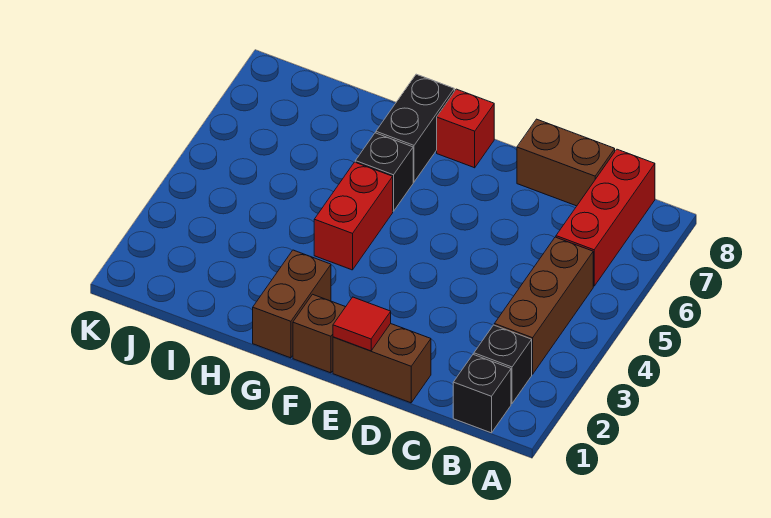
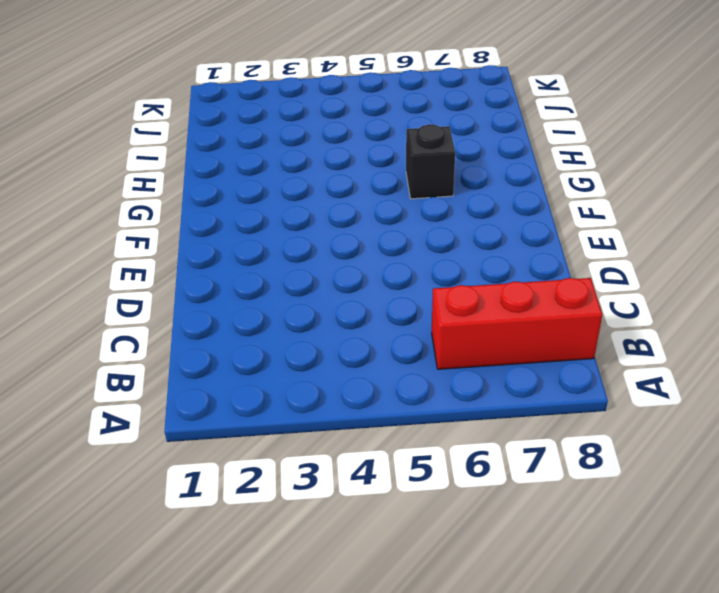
none -> black 1x1 brick [453,354,511,433]
none -> black 1x1 brick [474,325,532,403]
none -> brown 1x3 brick [494,237,593,374]

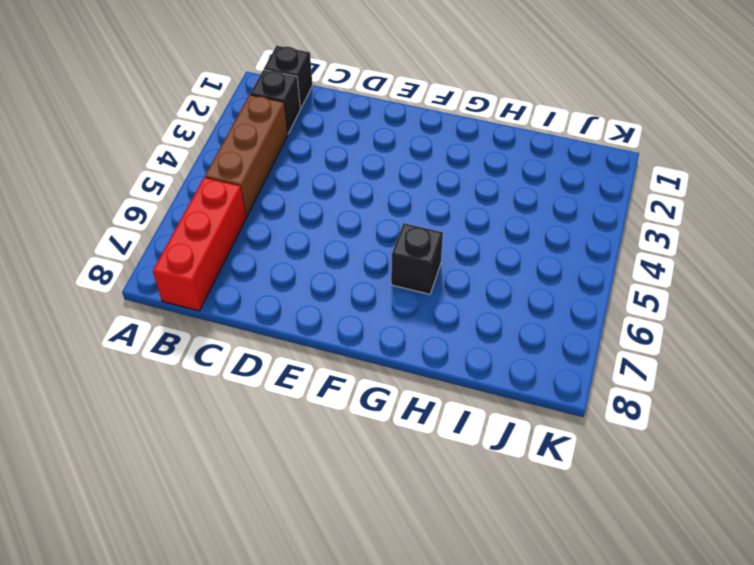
none -> brown 1x2 brick [517,119,615,206]
none -> brown 1x2 brick [333,324,431,403]
none -> brown 1x1 brick [293,294,345,373]

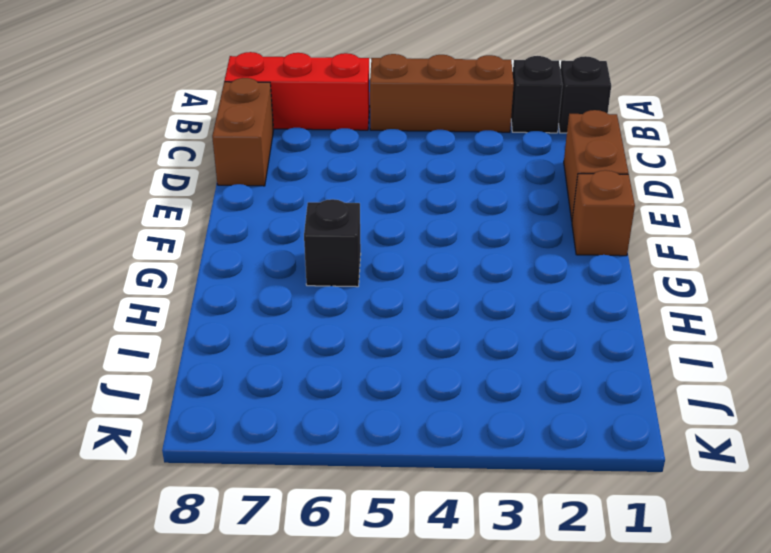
none -> red 1x1 brick [437,89,494,168]
none -> brown 1x2 brick [253,250,331,358]
none -> red 1x2 brick [314,162,393,270]

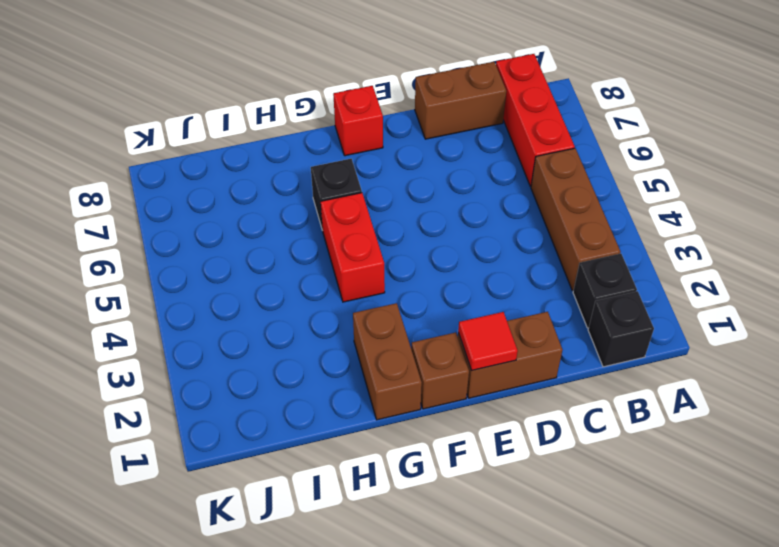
none -> black 1x2 brick [376,74,454,182]

